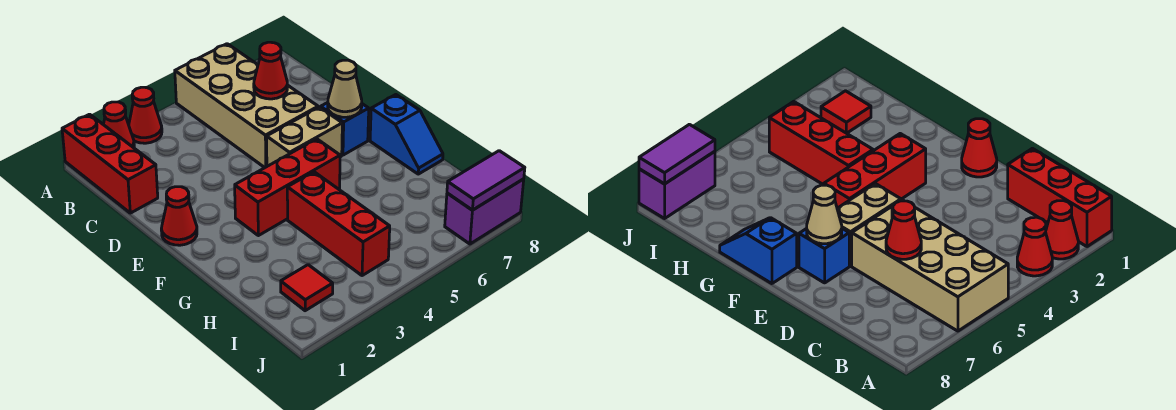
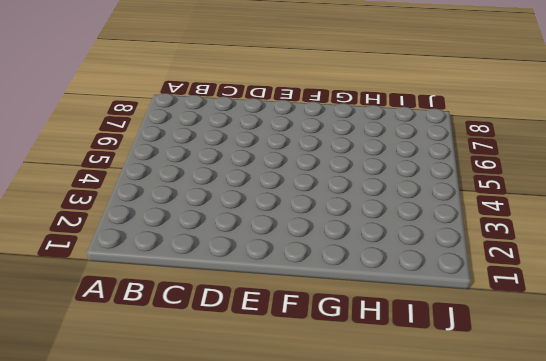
none -> red 1x3 brick [62,114,158,213]
none -> red 1x1 cone [104,102,134,148]
none -> red 1x1 cone [129,87,162,143]

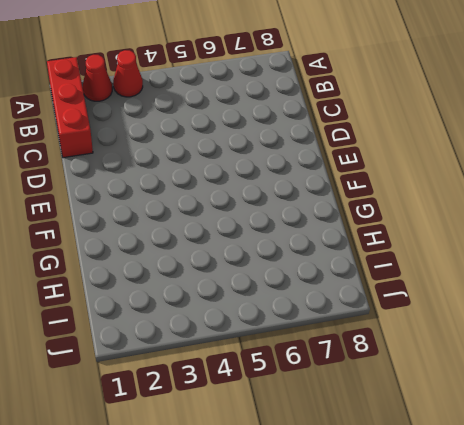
none -> tan 2x4 brick [175,44,318,168]
none -> red 1x1 cone [161,187,197,245]
none -> tan 1x2 brick [267,107,342,166]

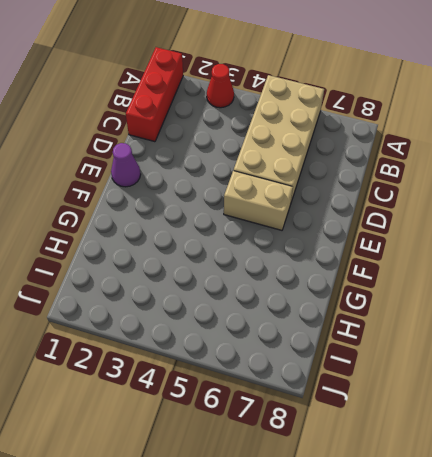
purple 1x1 cone [111,143,141,187] -> red 1x1 cone [161,187,197,245]
none -> red 1x1 cone [104,102,134,148]
none -> blue 1x1 brick [321,103,369,155]
none -> red 1x3 brick [235,139,340,236]

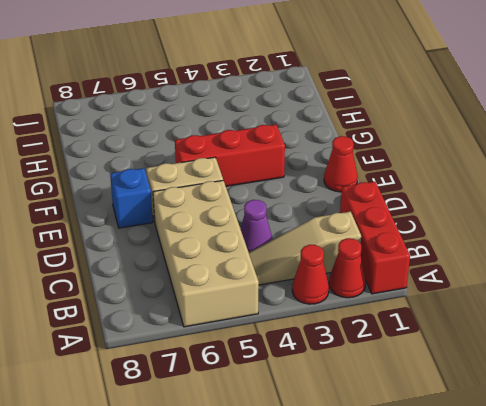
tan 1x3 slope [249,212,361,285] -> none
purple 1x1 cone [240,200,272,252] -> none
none -> blue 1x2 slope [370,95,443,174]
none -> red 1x3 brick [287,172,390,276]
none -> red 1x1 tile [281,265,333,311]

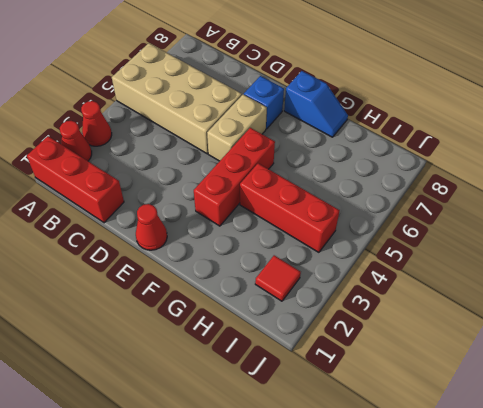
none -> purple 1x2 brick [445,179,524,244]
none -> red 1x1 cone [254,42,287,99]
none -> tan 1x1 cone [328,60,362,117]

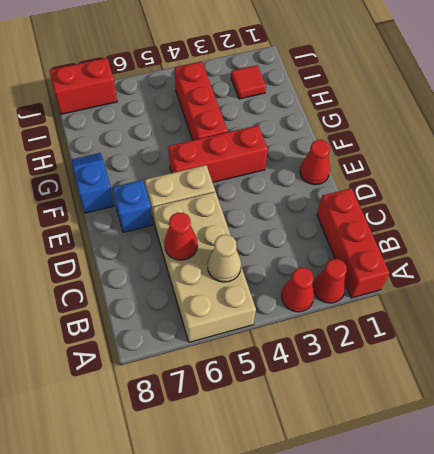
tan 1x1 cone [208,235,241,282] -> tan 1x1 cone moved to [328,60,362,117]
red 1x2 brick [49,58,117,114] -> purple 1x2 brick [445,179,524,244]
none -> purple 1x2 tile [447,151,525,210]

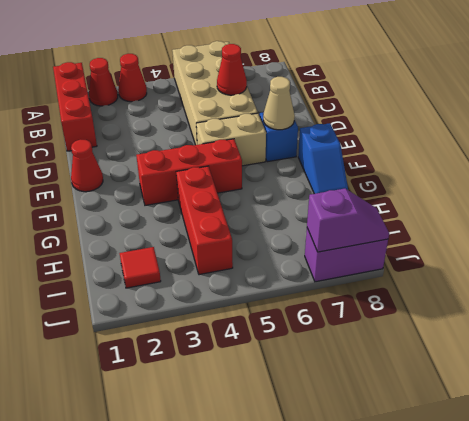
purple 1x2 slope [307,189,389,252] -> purple 1x2 tile [447,151,525,210]

